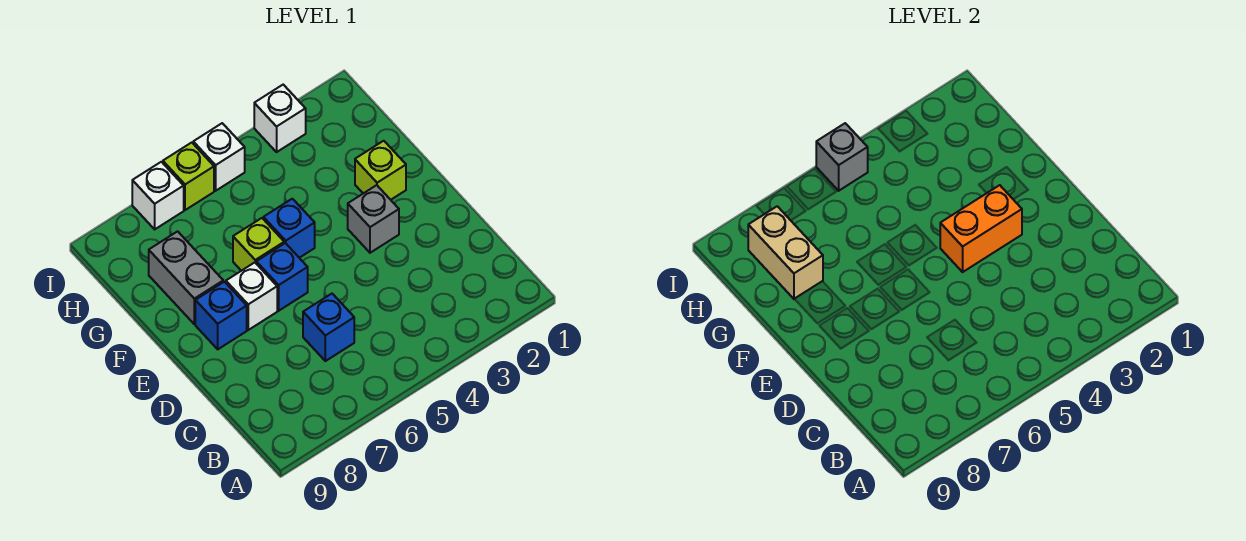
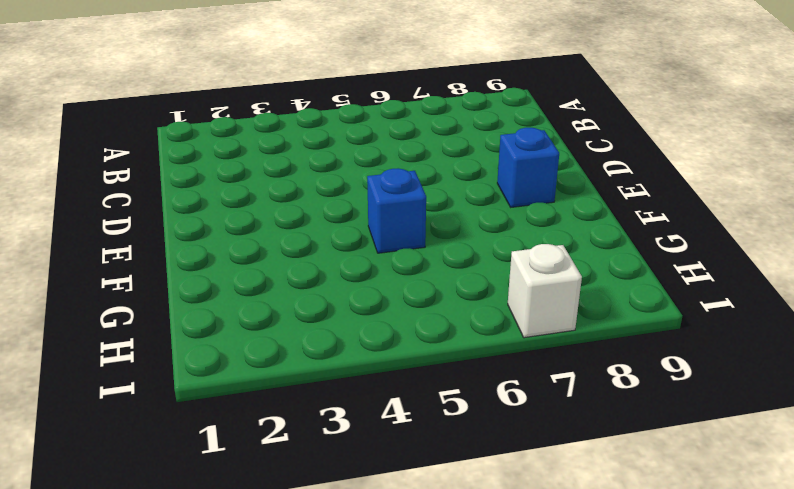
none -> blue 1x1 brick [303,294,354,361]
none -> grey 1x1 brick [348,185,399,253]
none -> blue 1x1 brick [256,243,308,311]

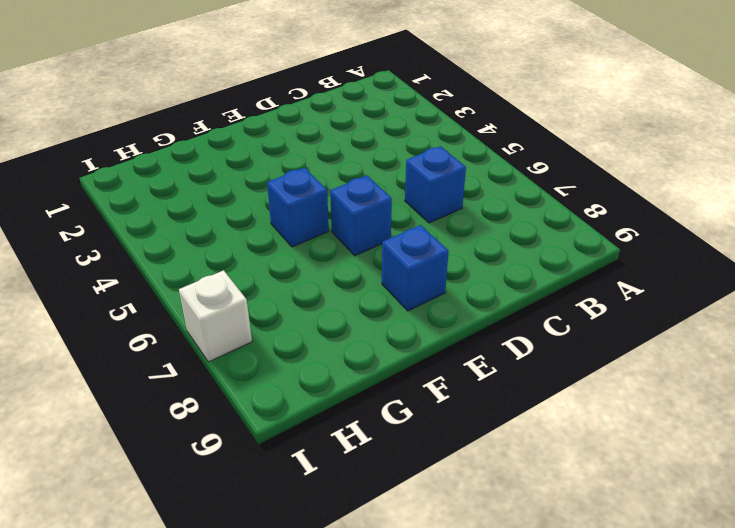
none -> grey 1x1 brick [348,185,399,253]
none -> white 1x1 brick [226,263,277,330]
none -> lime 1x1 brick [355,141,406,200]

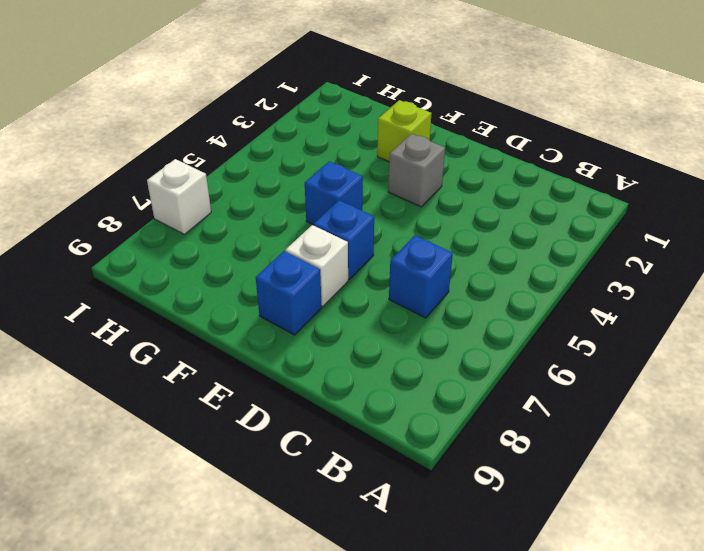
none -> lime 1x1 brick [233,218,284,271]
none -> grey 1x2 brick [149,231,223,324]
none -> white 1x1 brick [254,85,306,152]

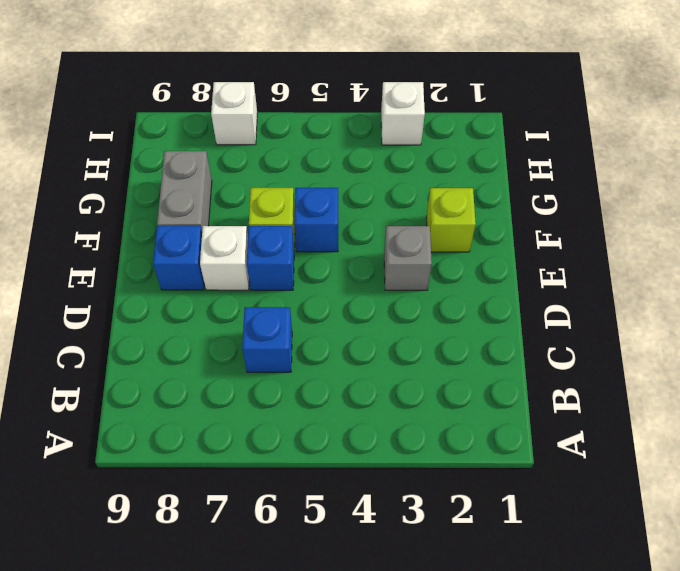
none -> white 1x1 brick [193,123,245,191]
none -> lime 1x1 brick [163,143,214,210]
none -> orange 1x2 brick [940,185,1022,272]

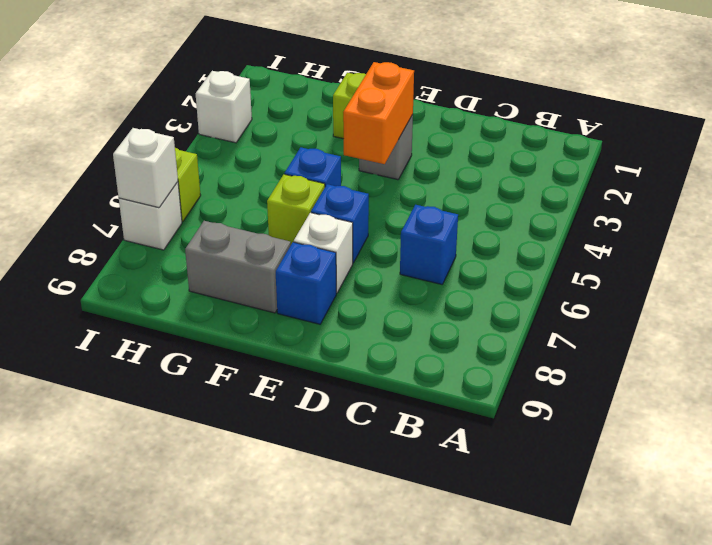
white 1x1 brick [113,128,178,208] -> white 1x1 brick moved to [193,123,245,191]
none -> tan 1x2 brick [748,206,823,299]
none -> grey 1x1 brick [816,123,868,191]

